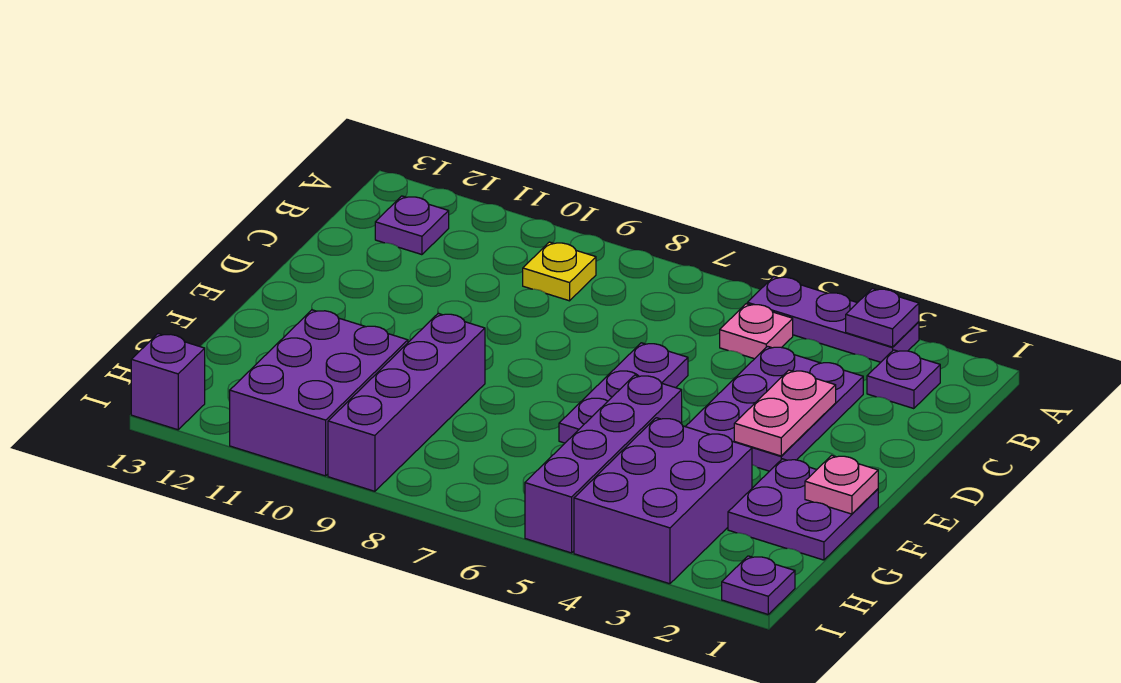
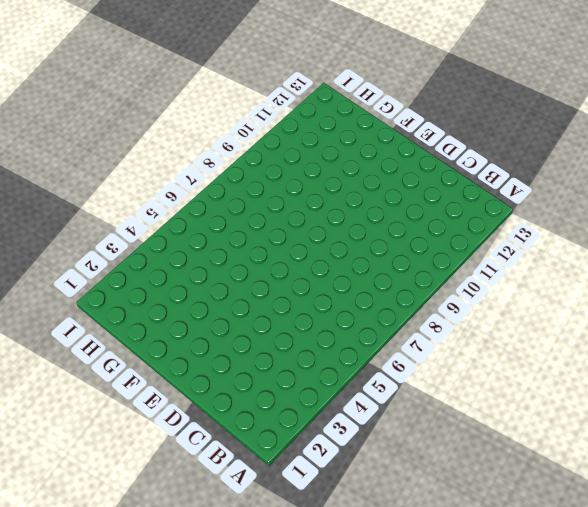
none -> purple 1x3 plate [747,277,919,362]
none -> purple 1x1 plate [867,350,940,409]
none -> pink 1x1 plate [720,304,793,359]

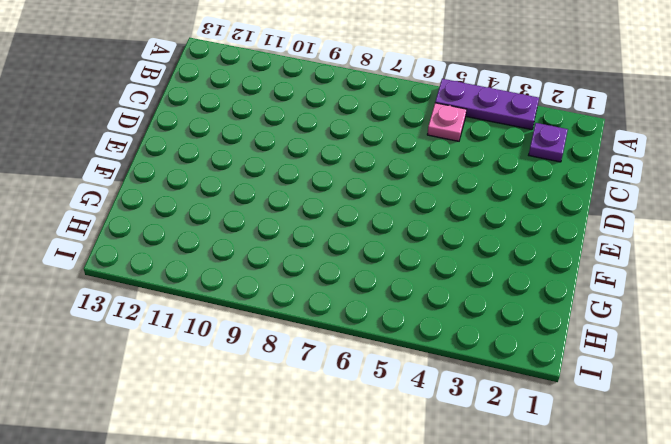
none -> yellow 1x1 plate [523,242,596,301]
none -> purple 1x1 plate [375,196,449,255]
none -> purple 2x3 plate [685,346,863,471]

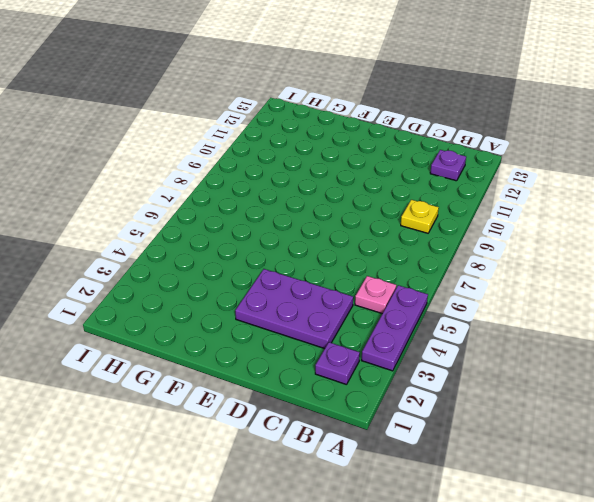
none -> purple 1x3 plate [559,343,688,443]
none -> purple 2x2 plate [728,459,878,560]
none -> purple 1x4 brick [525,375,682,553]

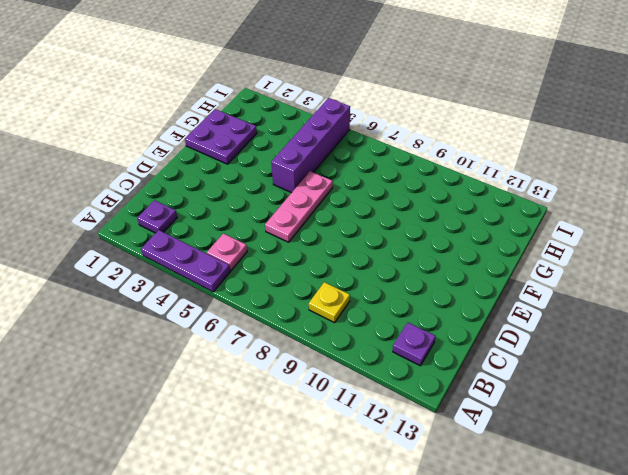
pink 1x3 plate [265,171,333,242] -> purple 1x3 plate [559,343,688,443]
none -> purple 2x3 plate [685,346,863,471]
none -> purple 1x4 brick [328,313,485,491]
none -> purple 2x3 brick [574,418,752,584]

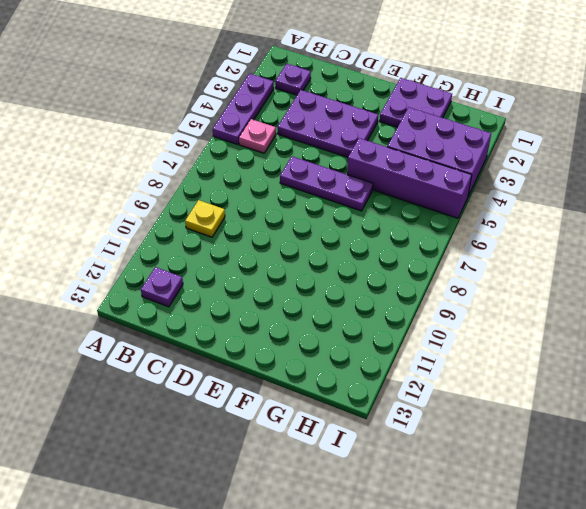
none -> purple 1x4 brick [328,313,485,491]
none -> purple 2x3 brick [230,310,408,476]
none -> purple 1x1 plate [722,556,795,614]

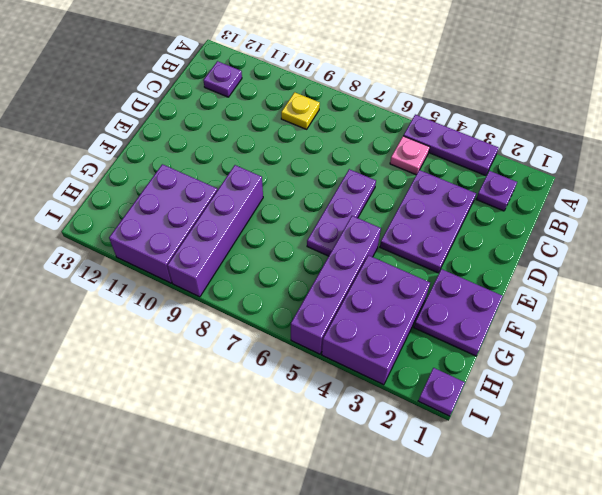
none -> purple 1x1 brick [131,334,205,430]
none -> purple 1x1 plate [846,288,919,347]
none -> pink 1x2 plate [734,370,836,456]

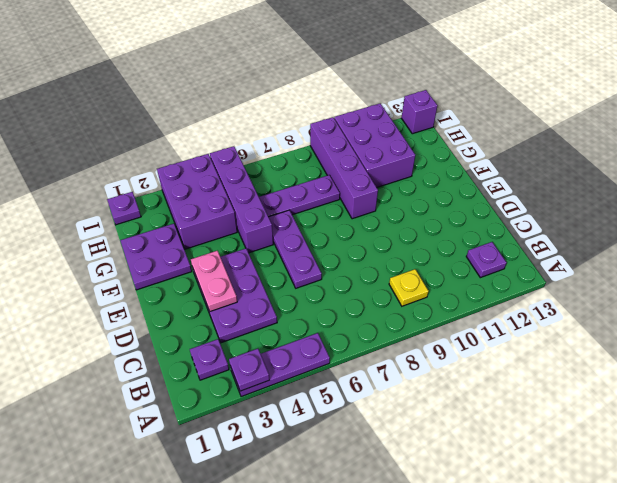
purple 1x3 plate [259,175,340,217] -> none
none -> pink 1x1 plate [720,304,793,359]
none -> pink 1x1 plate [805,455,878,514]

